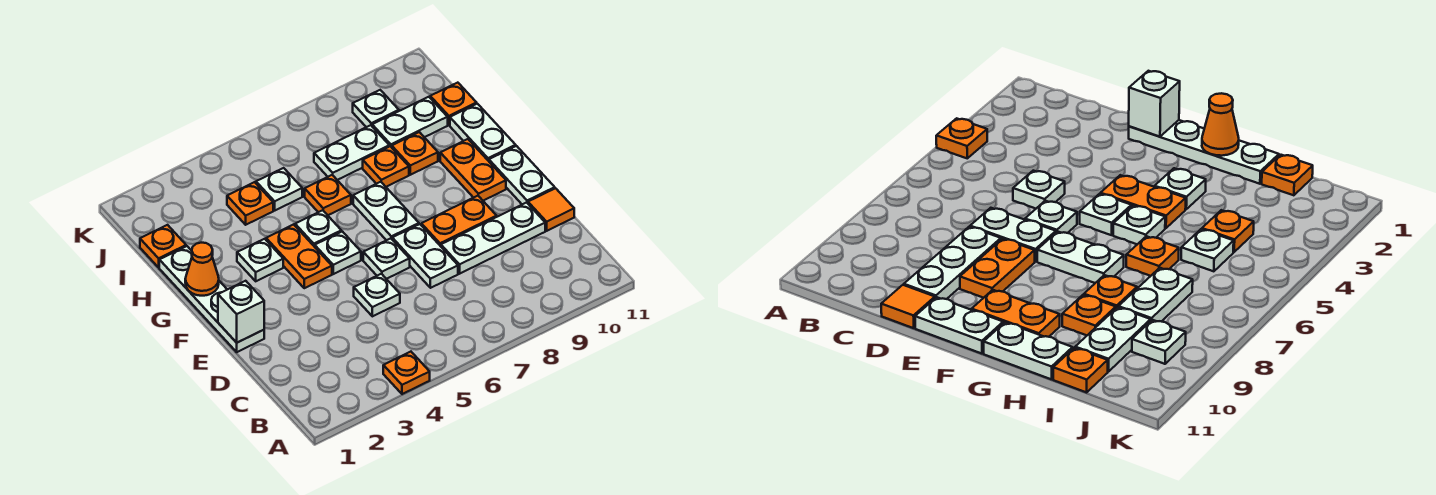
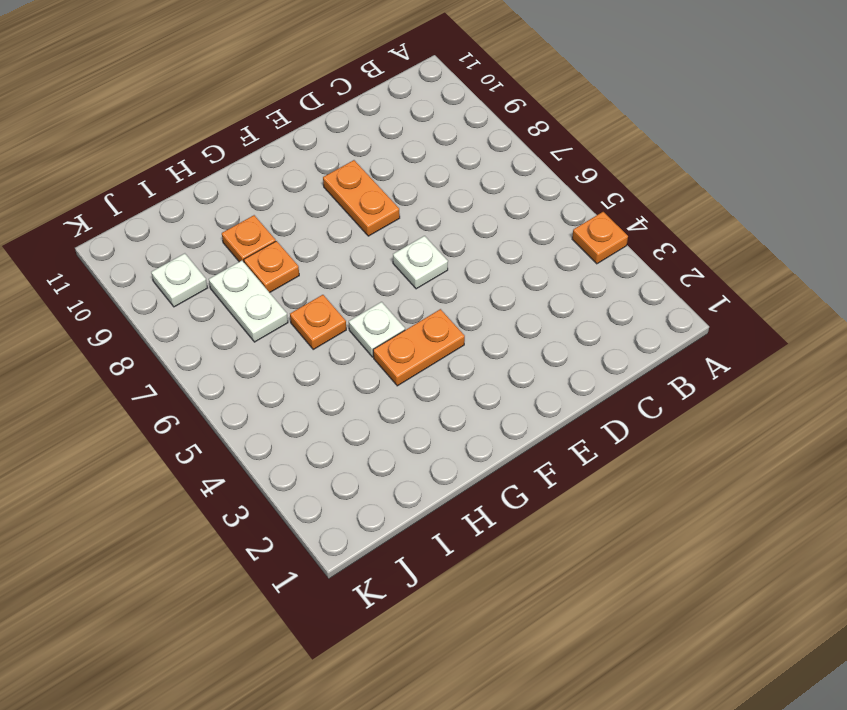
none -> white 1x1 plate [354,274,400,316]
none -> white 1x2 plate [392,224,458,288]
none -> white 1x3 plate [441,203,545,274]

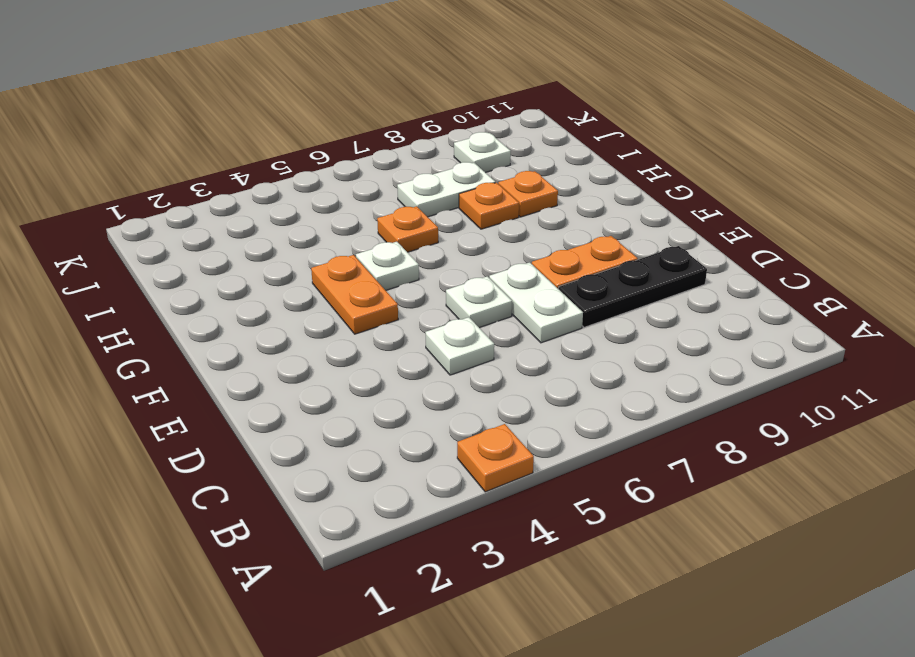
black 1x3 plate [558,246,707,327] -> white 1x3 plate [441,203,545,274]
none -> orange 1x1 tile [528,188,574,231]
none -> white 1x4 plate [159,246,264,352]
none -> white 1x2 plate [489,146,555,204]

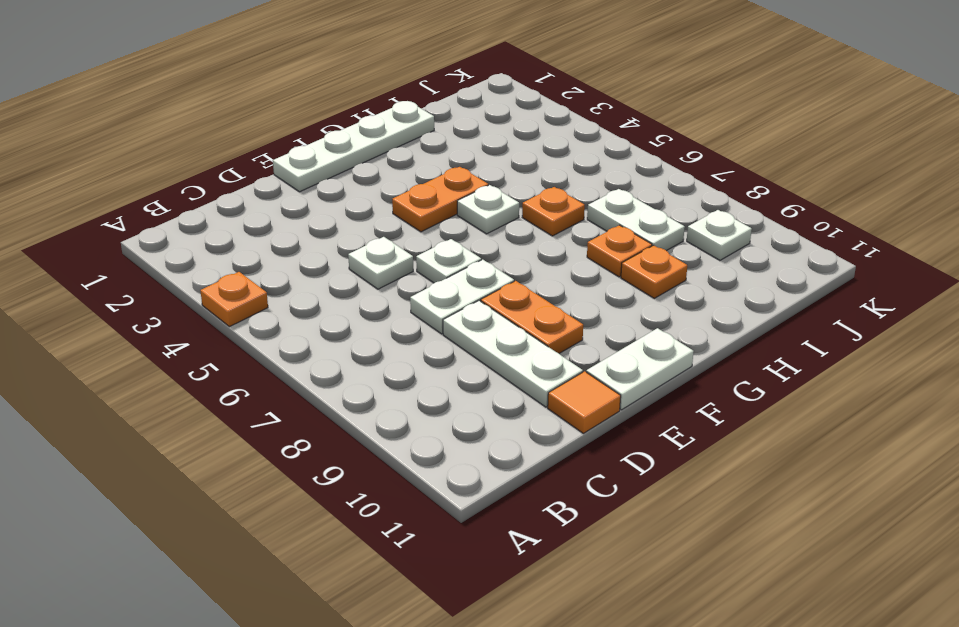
none -> white 1x1 plate [315,231,361,274]
none -> white 1x2 plate [353,182,419,240]
none -> orange 1x2 plate [440,139,506,201]

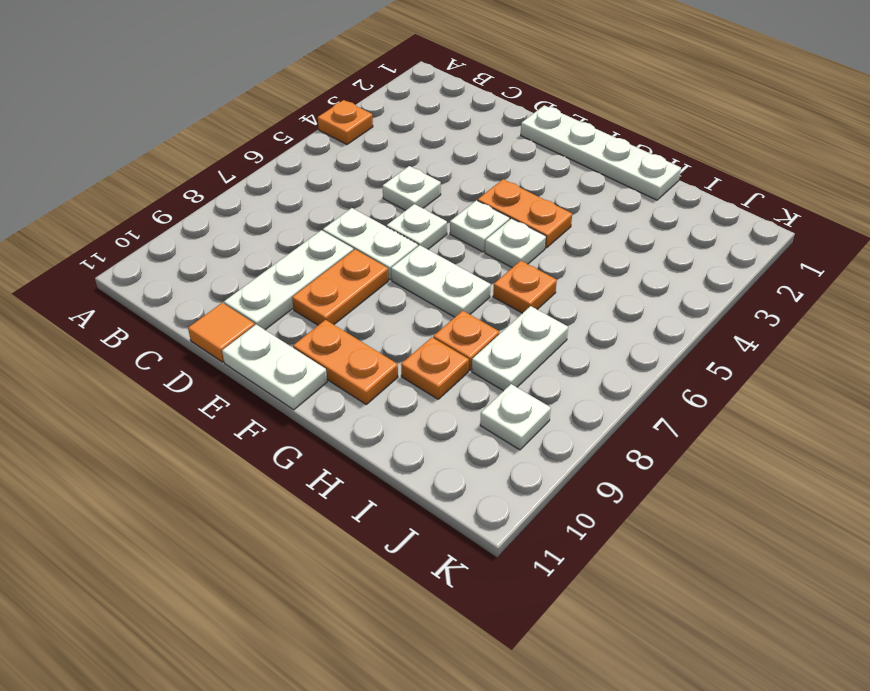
none -> white 1x1 plate [237,239,283,281]
none -> white 1x2 plate [450,104,516,161]
none -> orange 1x1 plate [140,225,186,267]

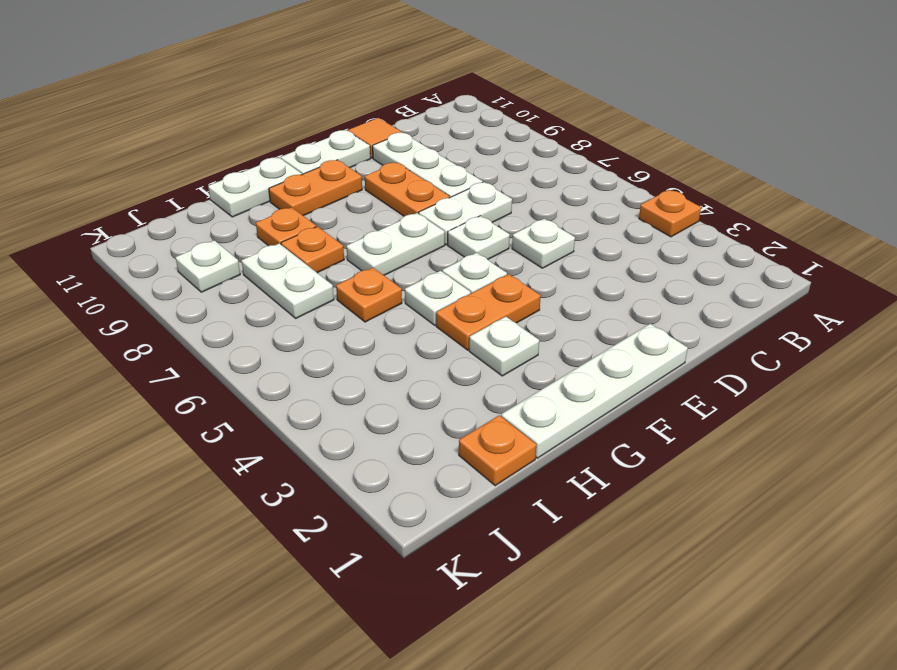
none -> orange 1x1 plate [227,182,273,225]
none -> white 1x1 plate [256,168,302,210]
none -> white 1x2 plate [372,97,448,147]

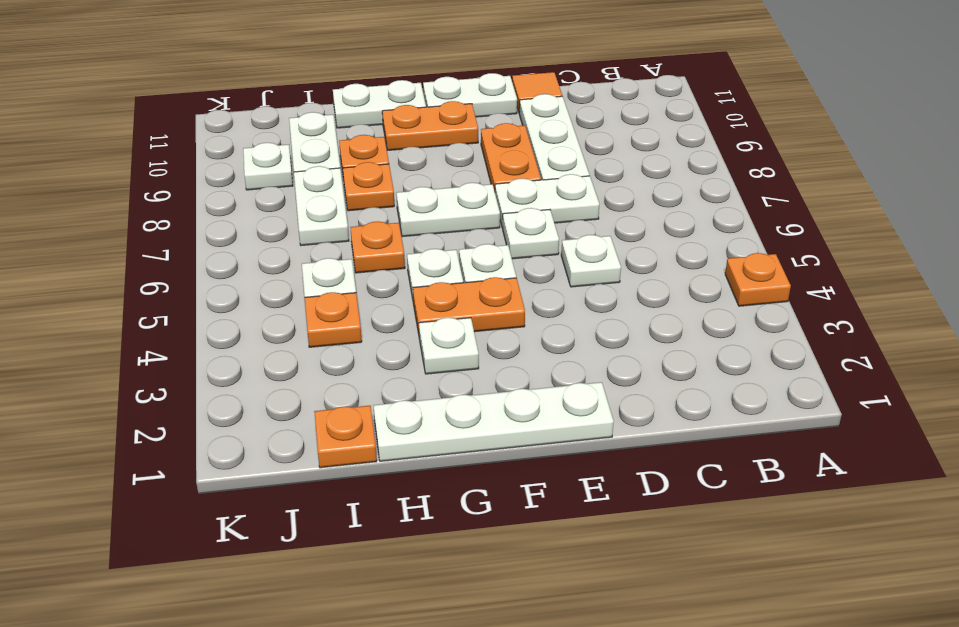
none -> orange 1x1 plate [430,83,477,125]
none -> white 1x1 brick [218,281,264,343]
none -> orange 1x1 cone [185,243,219,296]

